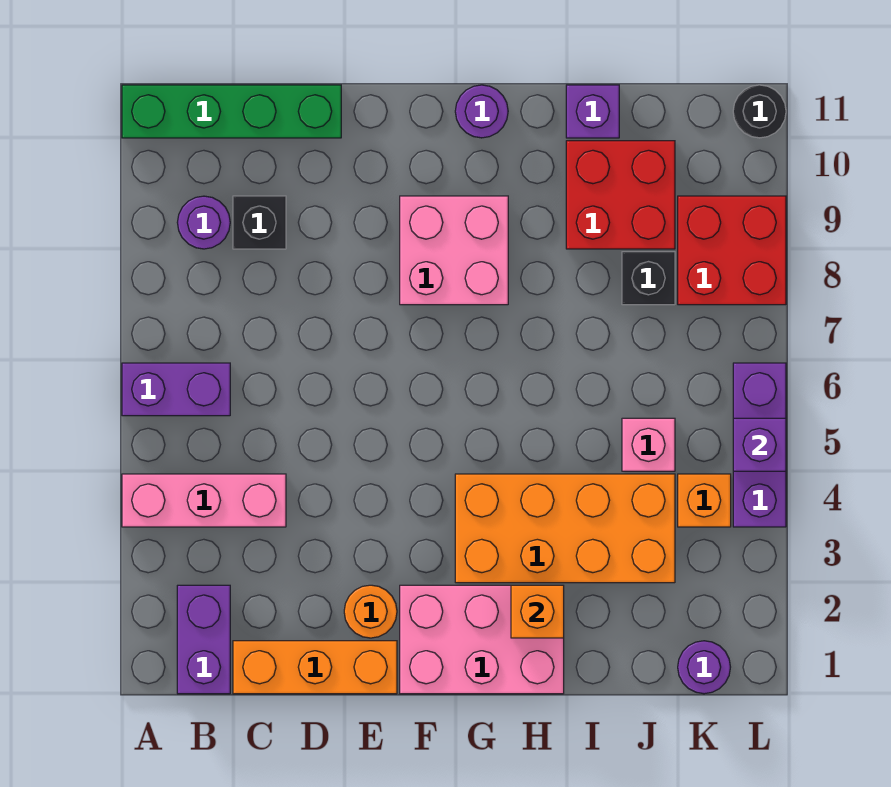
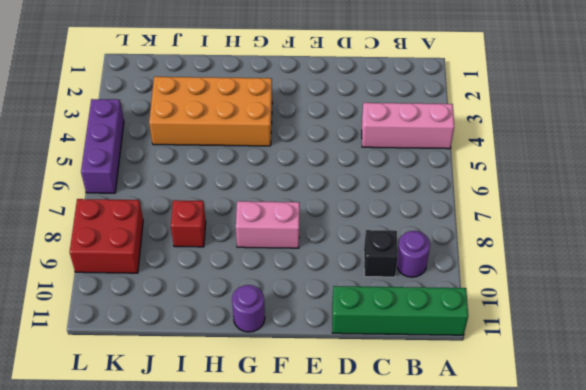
pink 1x2 brick [236,201,300,248] -> pink 2x2 brick [400,196,508,305]
red 1x1 brick [171,200,206,247] -> none
none -> purple 1x2 brick [122,363,230,416]
none -> purple 1x2 brick [177,585,230,694]
none -> orange 1x3 brick [233,641,397,694]

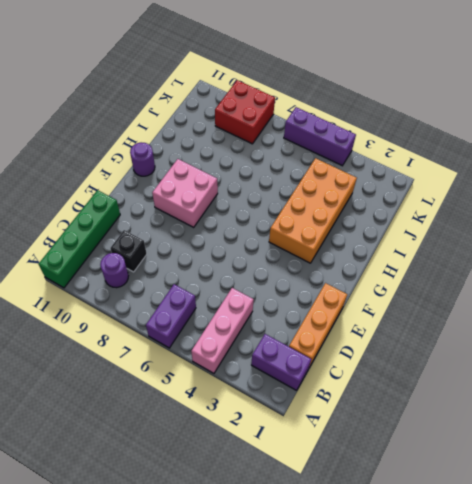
none -> orange 1x1 round brick [344,585,397,638]
none -> pink 2x3 brick [400,585,564,694]
none -> red 2x2 brick [566,141,675,249]

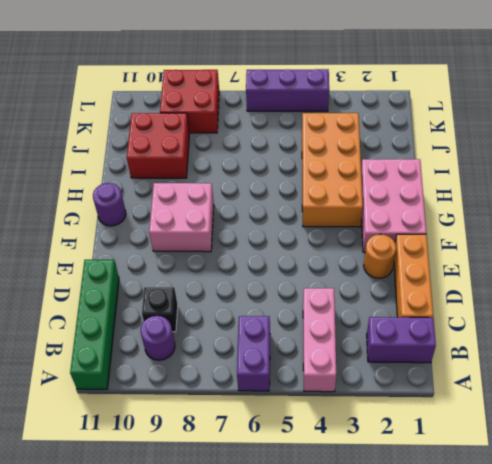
none -> purple 1x1 brick [566,85,619,138]
none -> pink 1x1 brick [622,418,675,471]
none -> black 1x1 brick [622,252,675,305]

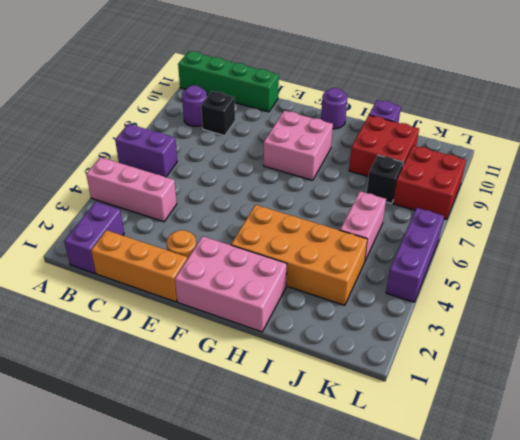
pink 1x2 brick [340,191,386,261] -> pink 1x1 brick [622,418,675,471]
none -> purple 1x1 round brick [678,641,730,694]
none -> orange 1x1 brick [678,474,731,527]
none -> black 1x1 round brick [733,85,786,138]

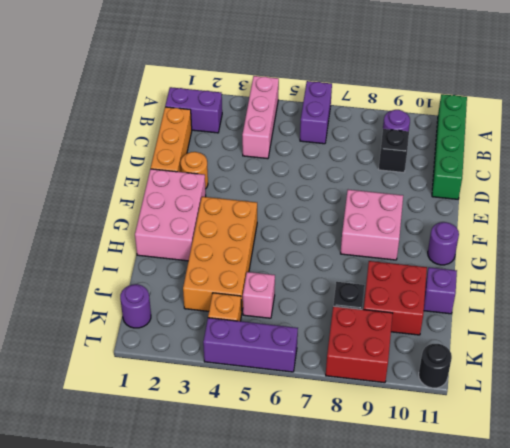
none -> orange 1x1 brick [511,585,564,638]
none -> purple 1x1 brick [733,418,786,471]

